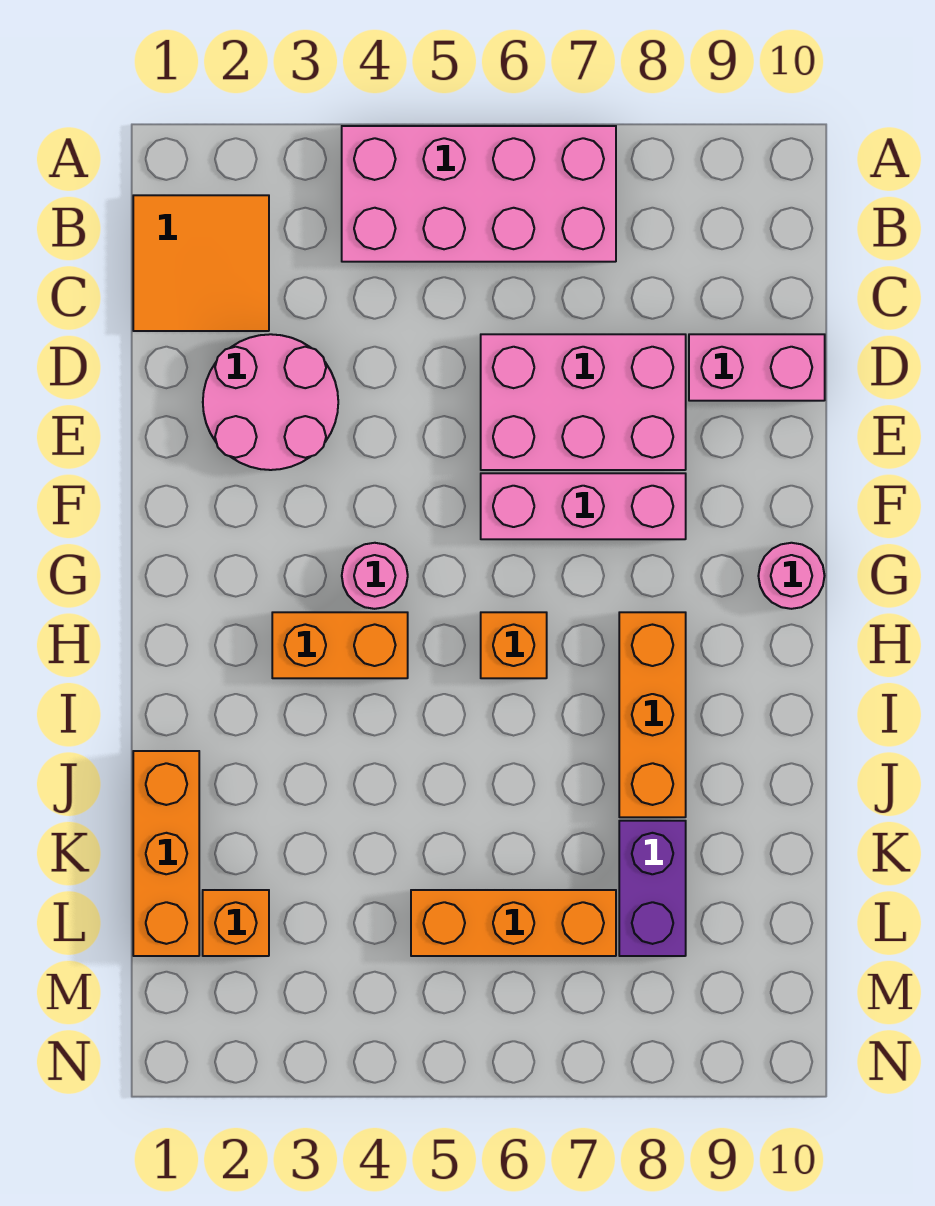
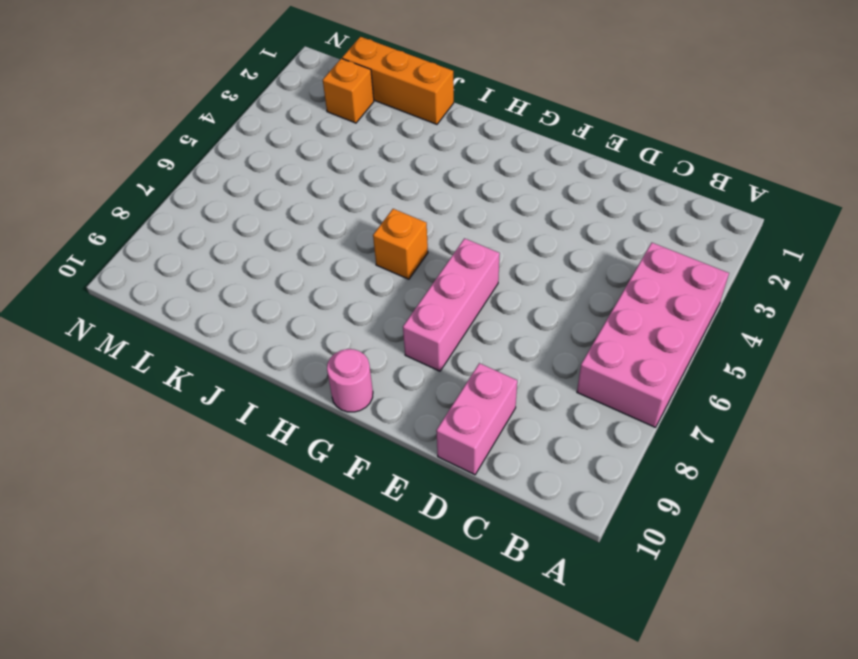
none -> orange 2x2 tile [133,195,269,331]
none -> pink 2x2 round brick [203,334,338,470]
none -> pink 2x3 brick [481,334,686,470]

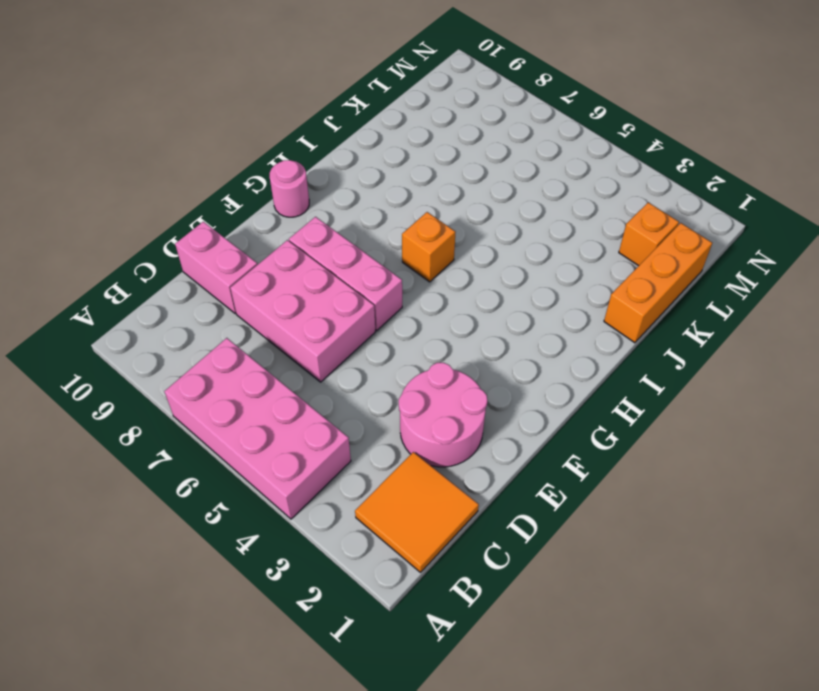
none -> pink 1x1 round brick [342,543,408,609]
none -> orange 1x2 brick [272,612,408,678]
none -> orange 1x3 brick [619,612,686,817]

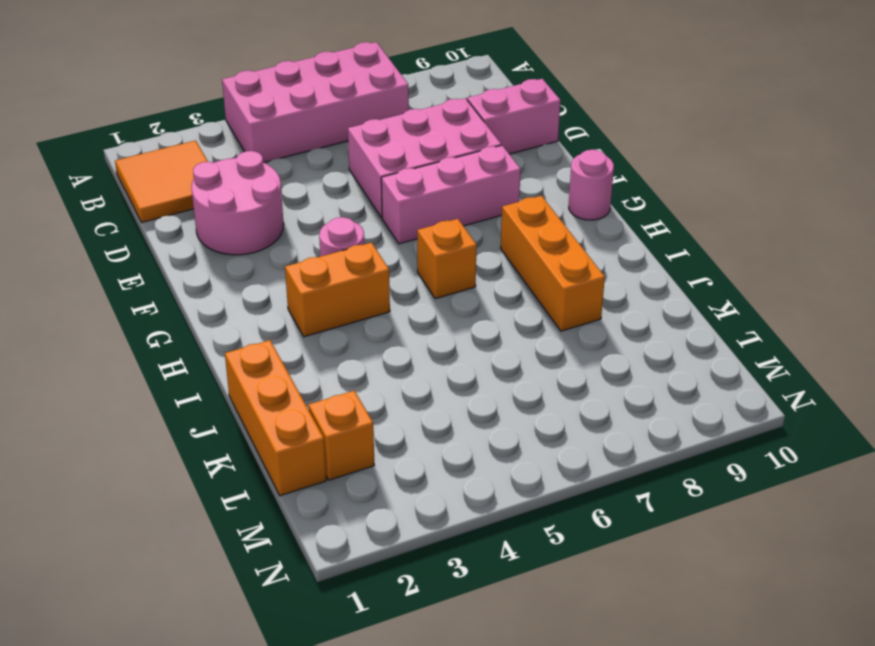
none -> purple 1x2 brick [619,821,686,956]
none -> orange 1x3 brick [411,890,616,956]

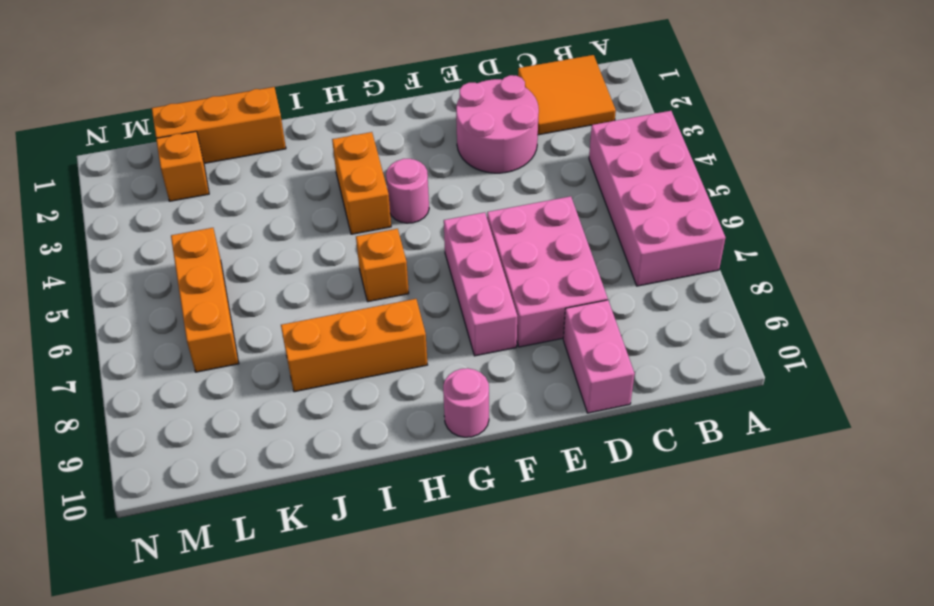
none -> purple 1x2 brick [619,821,686,956]

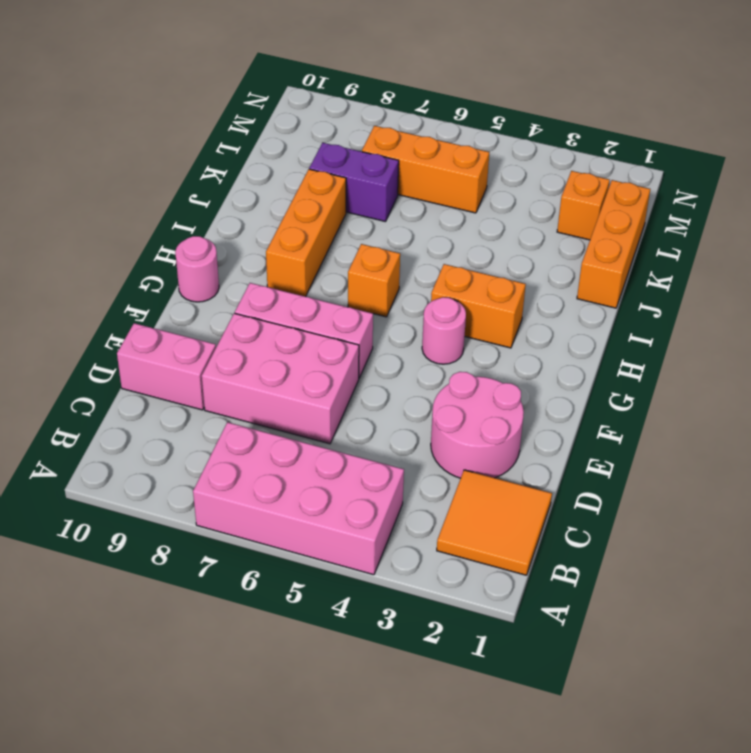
purple 1x2 brick [309,143,399,222] -> purple 1x2 brick turned to [619,821,686,956]

